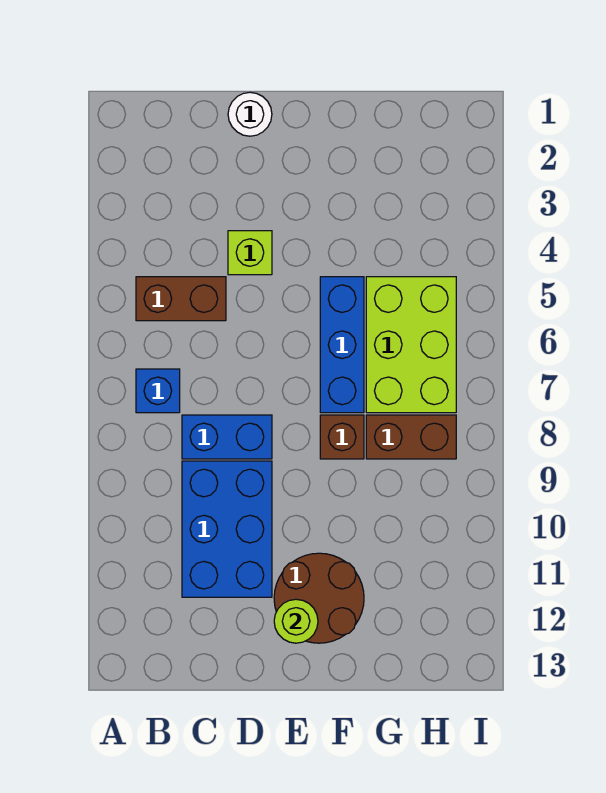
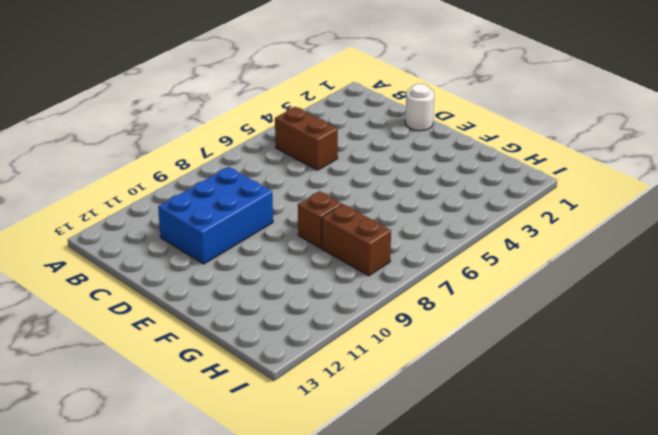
none -> blue 1x1 brick [136,369,180,413]
none -> blue 1x2 brick [182,415,272,459]
none -> lime 1x1 brick [228,231,272,275]

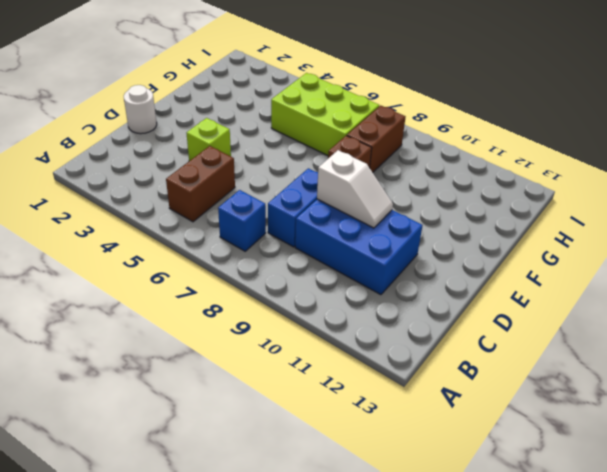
white 1x2 slope [317,150,393,228] -> none
none -> brown 2x2 round brick [274,553,364,643]
none -> blue 1x3 brick [320,277,364,413]
none -> lime 1x1 round brick [274,599,318,643]

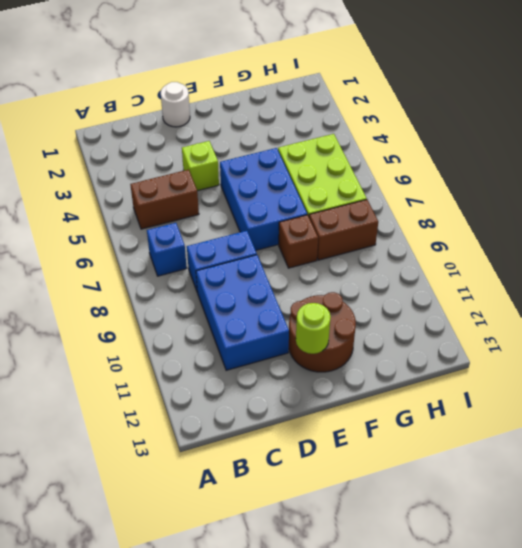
blue 2x3 brick [220,148,307,250] -> blue 1x3 brick [320,277,364,413]

